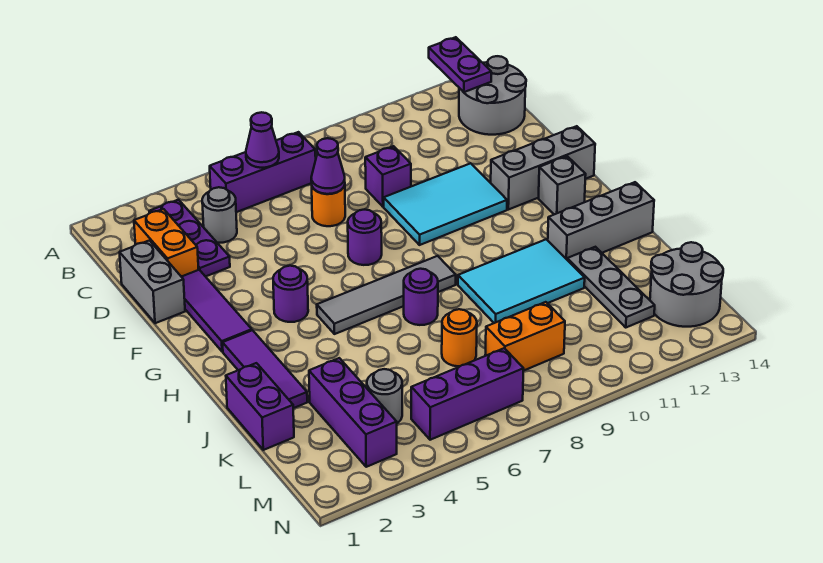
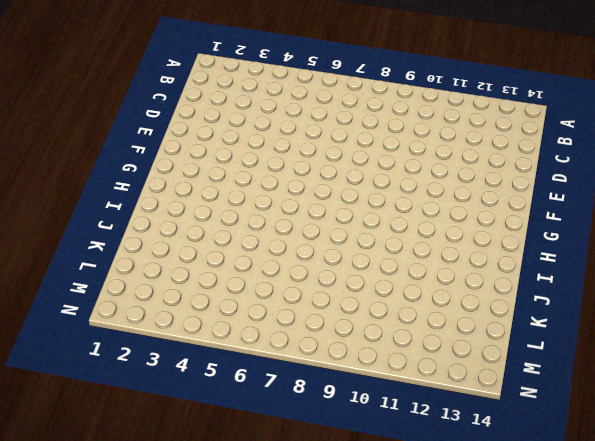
none -> purple 1x3 plate [149,200,230,277]
none -> purple 1x3 brick [210,132,316,212]
none -> grey 2x2 round brick [459,56,526,135]
none -> orange 1x2 brick [134,209,199,277]

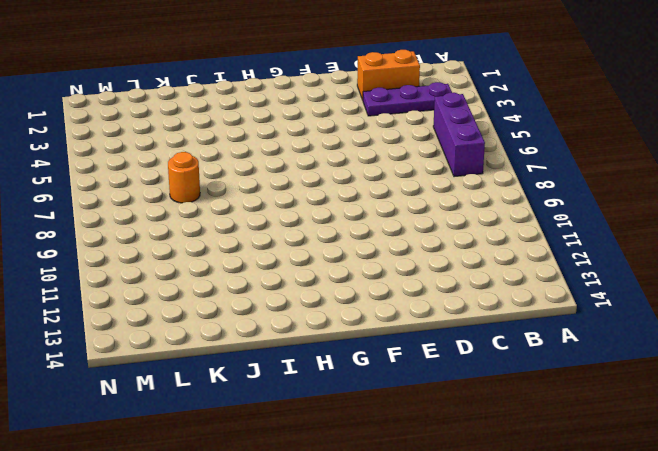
none -> grey 2x2 round brick [459,56,526,135]
none -> grey 1x1 round brick [202,187,237,243]
none -> grey 1x2 brick [120,240,185,323]
none -> orange 1x1 round brick [312,185,345,226]

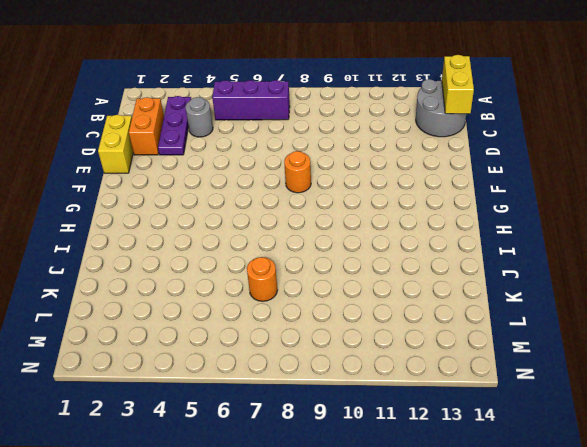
yellow 1x2 brick [442,55,474,114] -> none
yellow 1x2 brick [98,115,133,173] -> grey 1x2 brick [120,240,185,323]
orange 1x1 round brick [284,151,311,193] -> orange 1x1 round brick moved to [312,185,345,226]
none -> purple 1x1 brick [365,146,411,207]
none -> purple 1x3 tile [182,270,252,352]
none -> cyan 2x3 tile [384,163,507,245]
none -> purple 1x1 round brick [348,209,382,265]

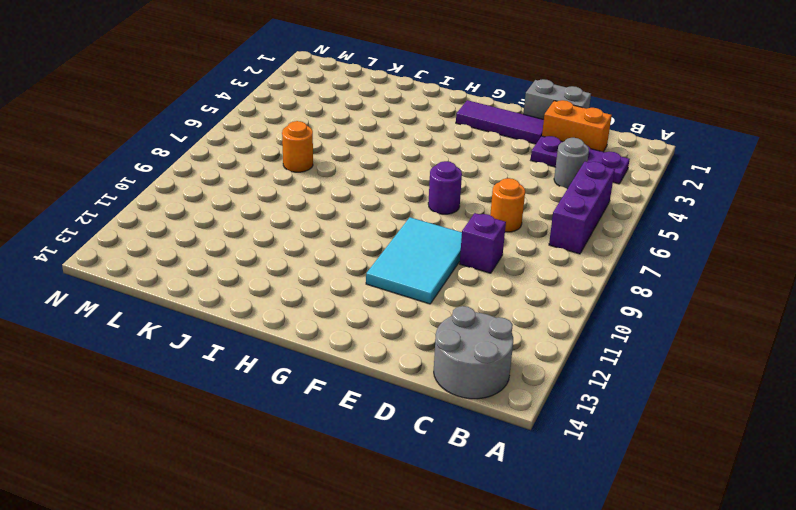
none -> grey 1x3 brick [491,126,595,210]
none -> purple 1x1 round brick [273,266,308,322]
none -> grey 1x1 brick [538,156,586,214]
none -> purple 1x3 tile [223,330,307,408]

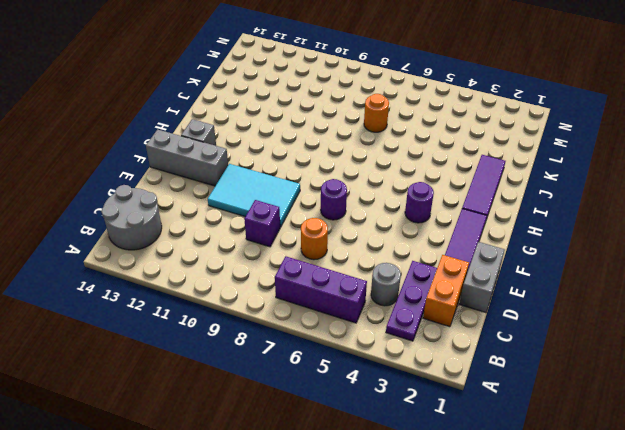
none -> grey 1x4 tile [317,256,456,334]
none -> purple 1x1 round brick [404,269,438,325]
none -> cyan 2x3 tile [458,239,585,323]
none -> grey 1x3 brick [548,182,654,259]

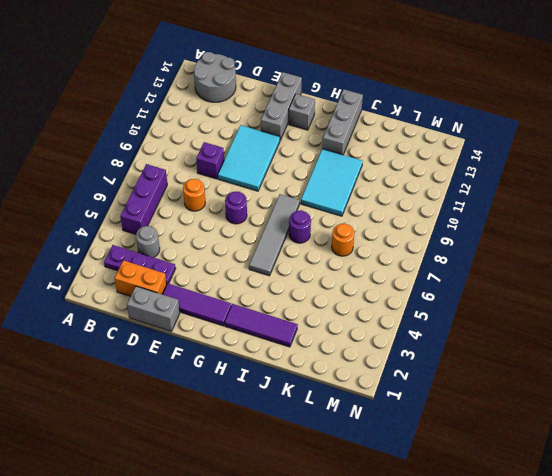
none -> purple 1x1 round brick [273,266,308,322]
none -> purple 1x2 brick [226,363,294,450]
none -> grey 1x3 plate [567,247,655,327]
none -> purple 1x3 brick [309,358,397,467]

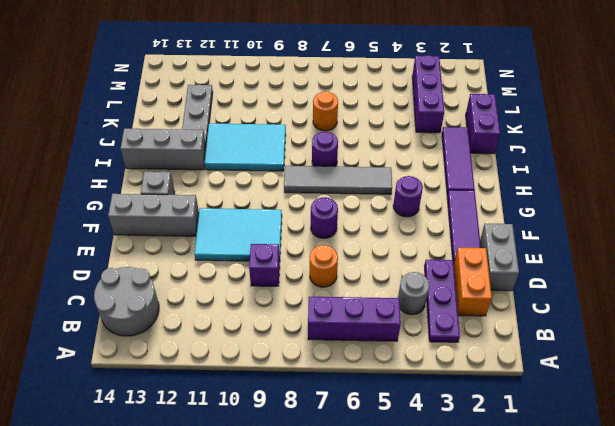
none -> grey 1x1 round brick [367,369,402,423]
none -> orange 1x2 brick [485,302,565,371]
none -> grey 2x2 round brick [650,242,723,327]
none -> purple 1x3 brick [411,348,524,440]

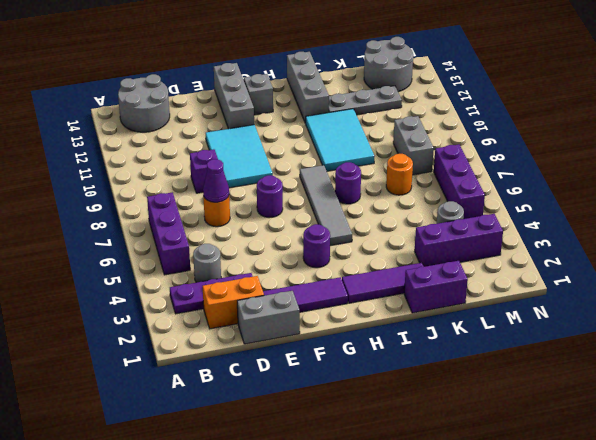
grey 1x2 brick [393,116,434,175] -> orange 1x2 brick [485,302,565,371]
none -> purple 1x2 plate [429,37,491,92]
none -> purple 1x1 cone [246,112,279,168]

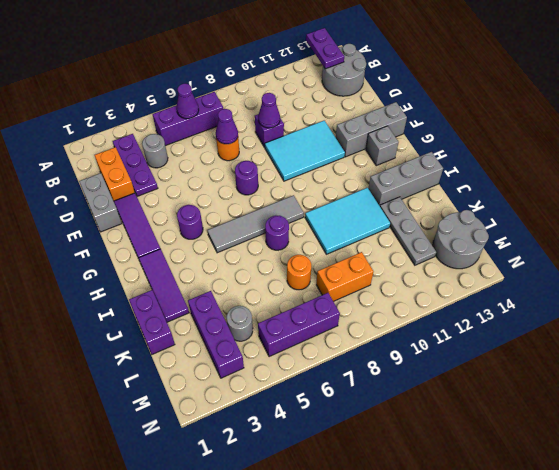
purple 1x1 cone [258,93,280,128] -> none

